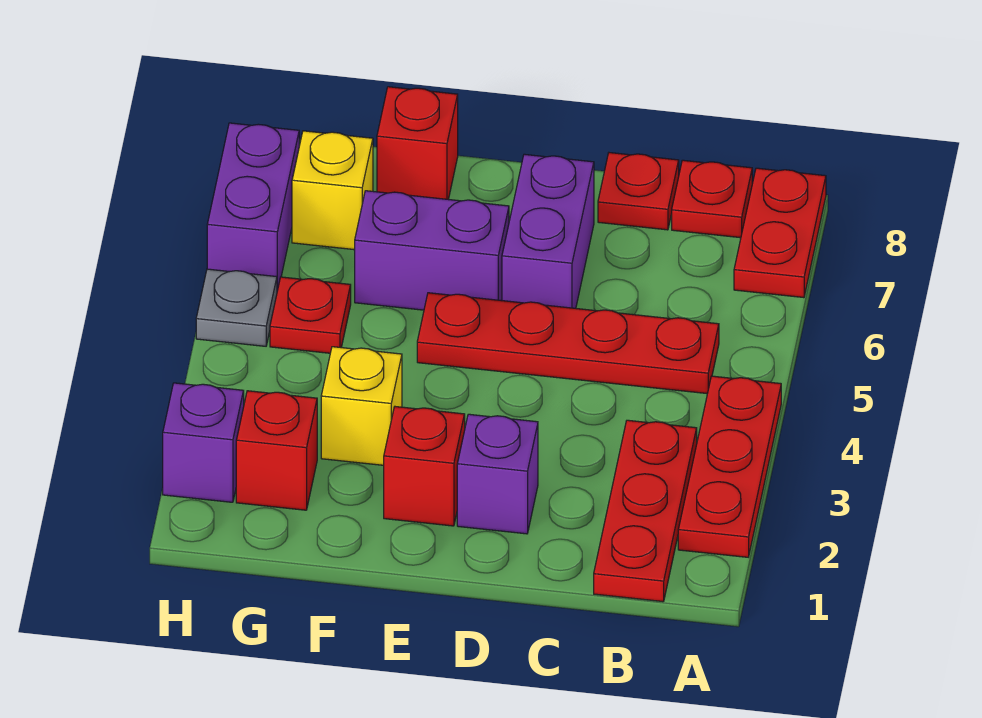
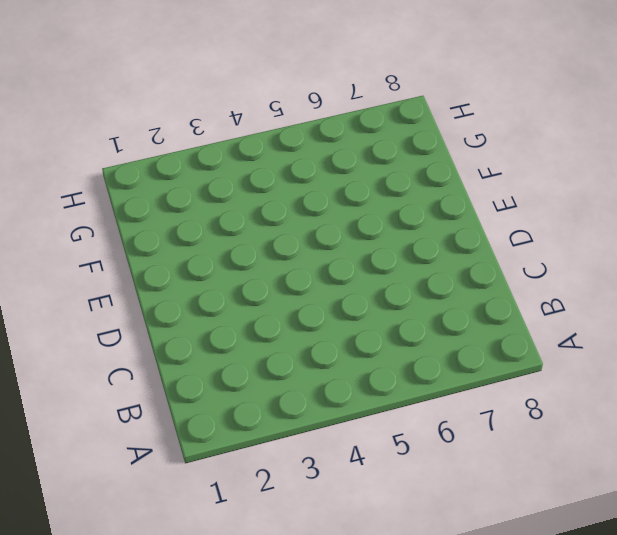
none -> red 1x3 plate [678,376,781,557]
none -> red 1x2 plate [734,168,826,298]
none -> red 1x3 plate [594,420,697,602]

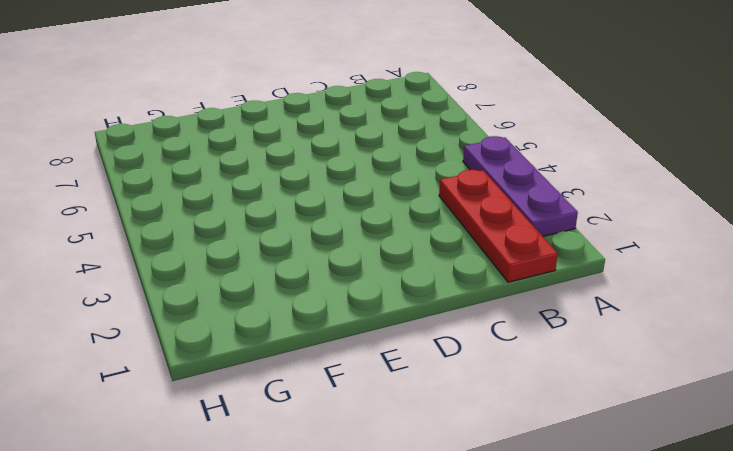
purple 1x3 plate [463,136,578,236] -> red 1x3 plate [678,376,781,557]
none -> red 1x2 plate [734,168,826,298]
none -> red 1x4 plate [417,293,719,394]
none -> red 1x1 plate [672,160,752,238]

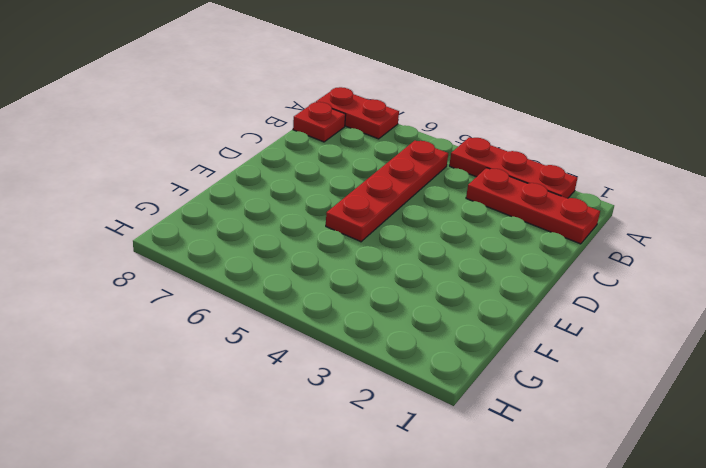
none -> red 1x1 plate [598,153,679,230]
none -> purple 1x1 brick [457,414,538,534]
none -> purple 1x2 brick [502,154,594,308]

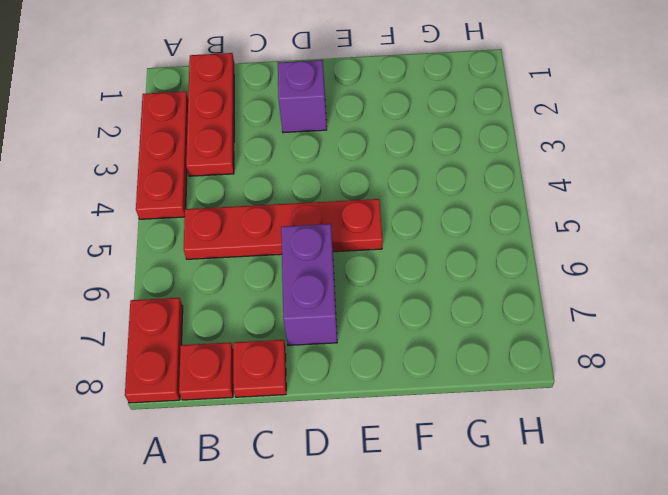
none -> red 1x1 brick [384,407,465,526]
none -> purple 1x2 brick [355,191,509,310]
none -> yellow 1x1 brick [321,347,402,465]

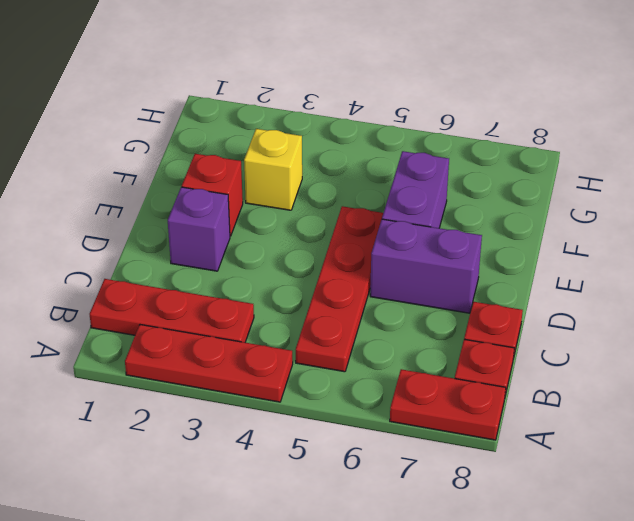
none -> red 1x1 brick [377,87,458,199]
none -> red 1x1 brick [236,391,317,510]
none -> red 1x1 plate [270,277,351,353]

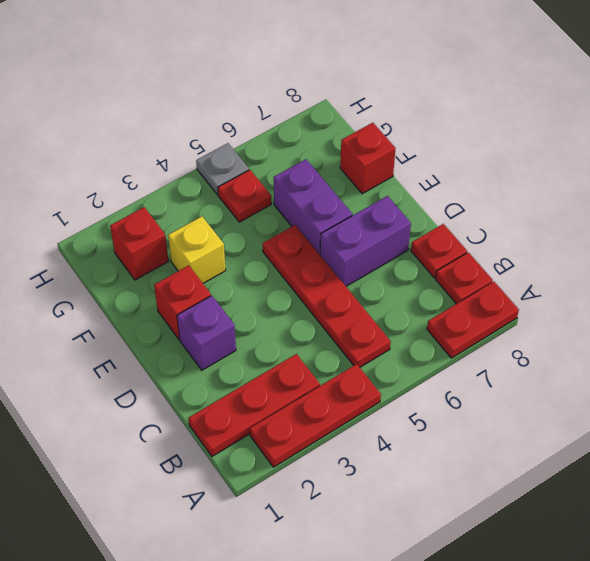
none -> yellow 1x1 brick [292,131,373,250]
none -> purple 1x1 brick [163,383,244,502]
none -> purple 1x2 brick [207,123,299,291]

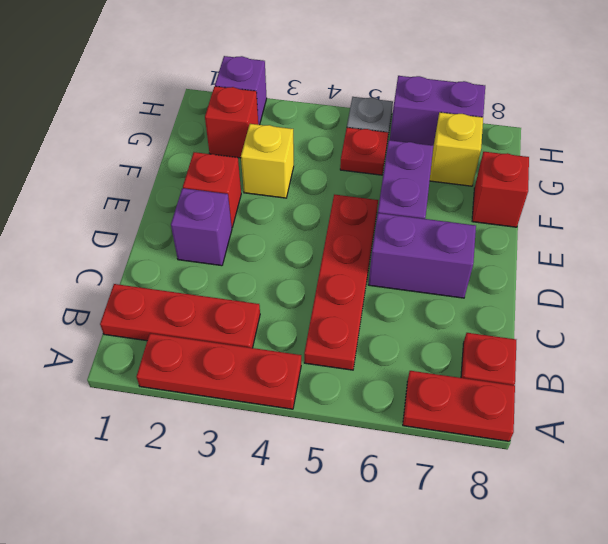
none -> red 1x1 plate [598,153,679,230]

